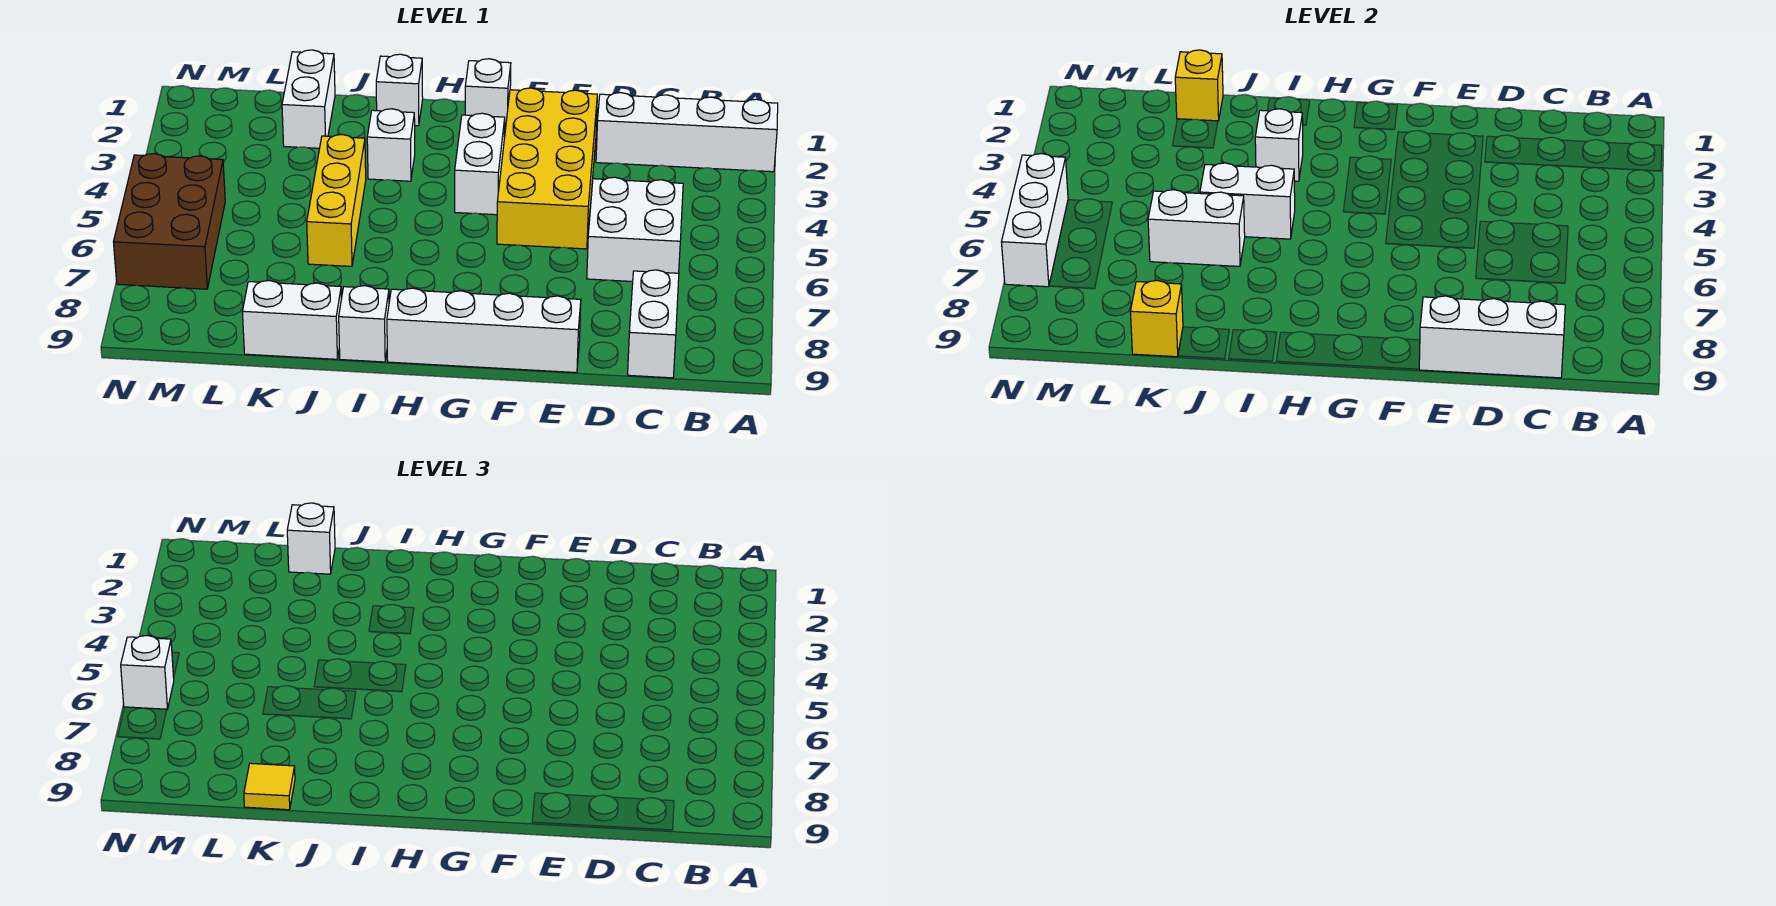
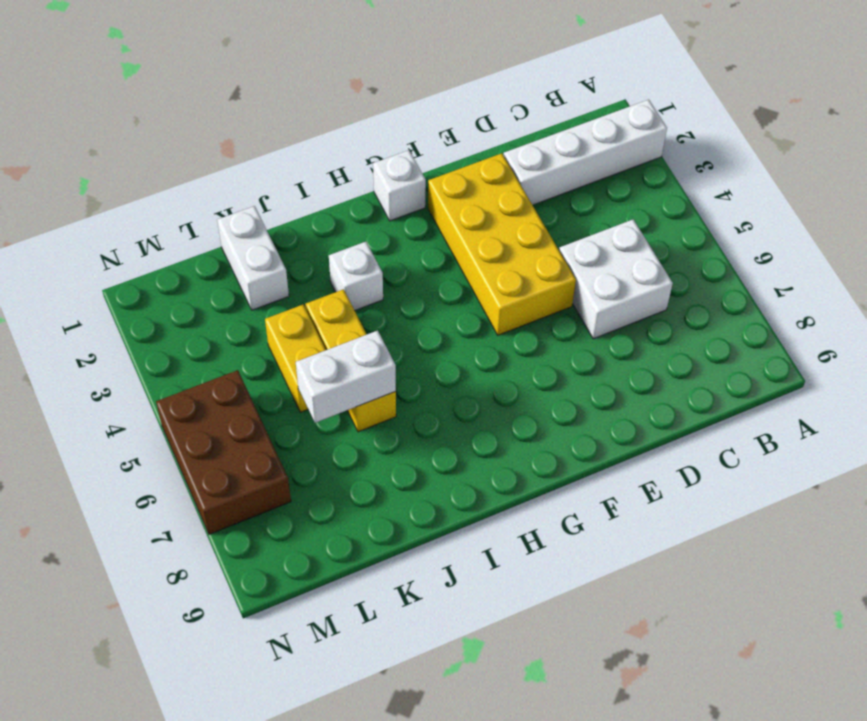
yellow 1x2 brick [265,305,326,412] -> none
none -> white 1x2 brick [628,270,679,378]
none -> white 1x4 brick [387,288,581,373]
none -> white 1x2 brick [455,113,505,215]

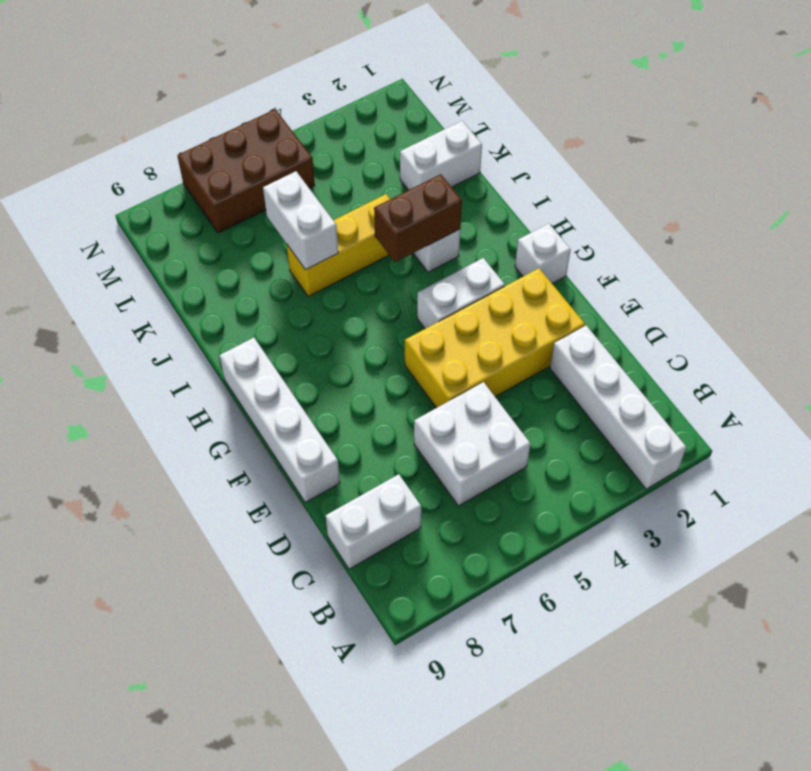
brown 1x2 brick [374,174,462,262] -> white 1x1 brick [1255,109,1303,181]
none -> white 1x1 brick [376,54,423,126]
none -> white 1x1 brick [339,286,389,362]
none -> white 1x2 brick [242,281,341,359]

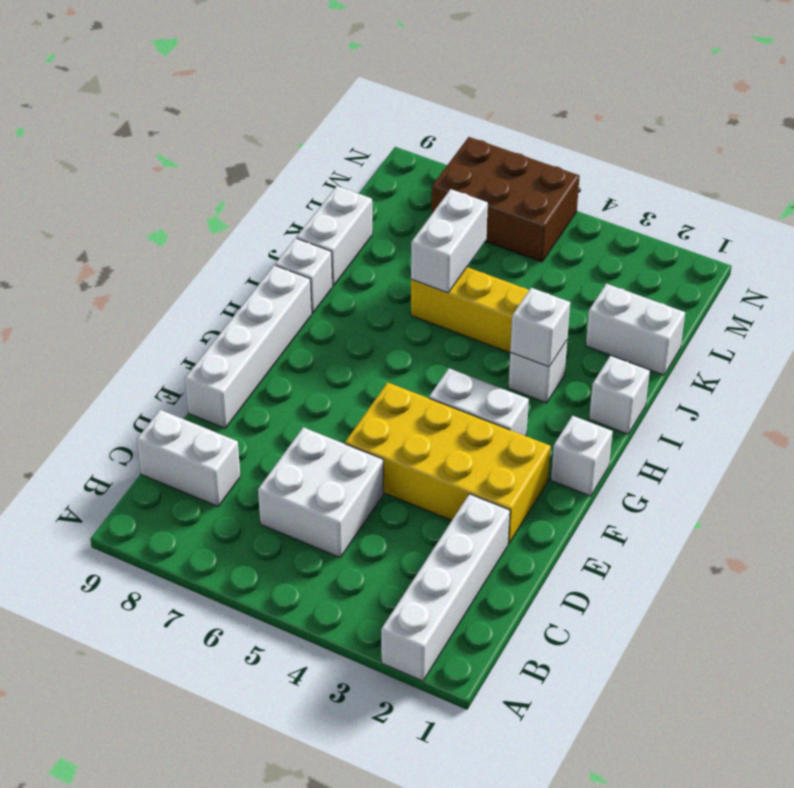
none -> white 1x3 brick [1419,296,1565,378]
none -> white 1x2 brick [1200,163,1295,239]
none -> yellow 1x1 brick [1175,50,1223,121]

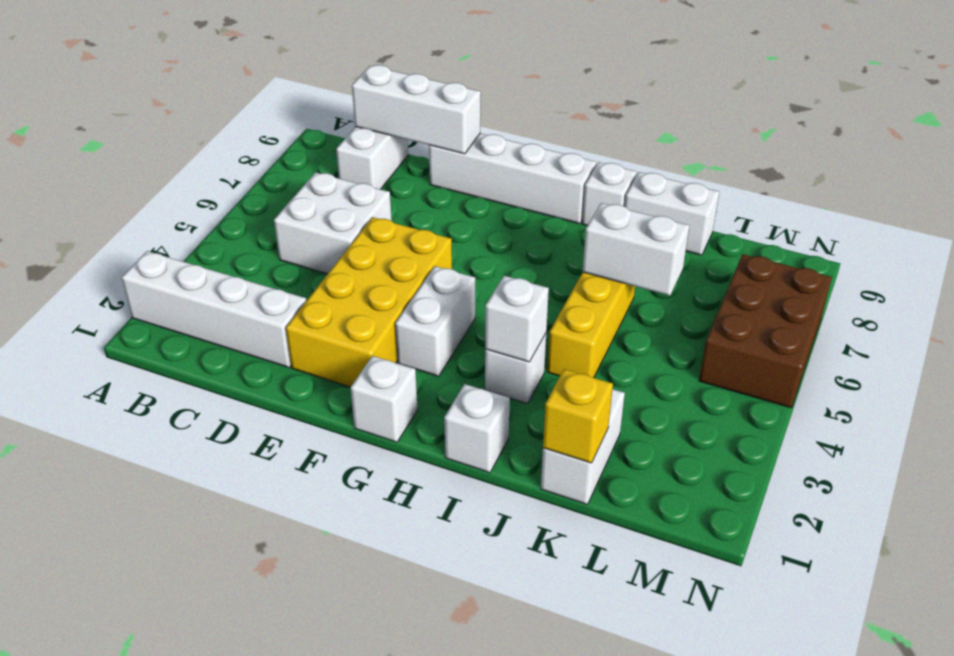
none -> white 1x2 brick [1200,163,1295,239]
none -> yellow 1x1 brick [1130,281,1183,357]
none -> white 1x3 brick [1002,154,1068,287]

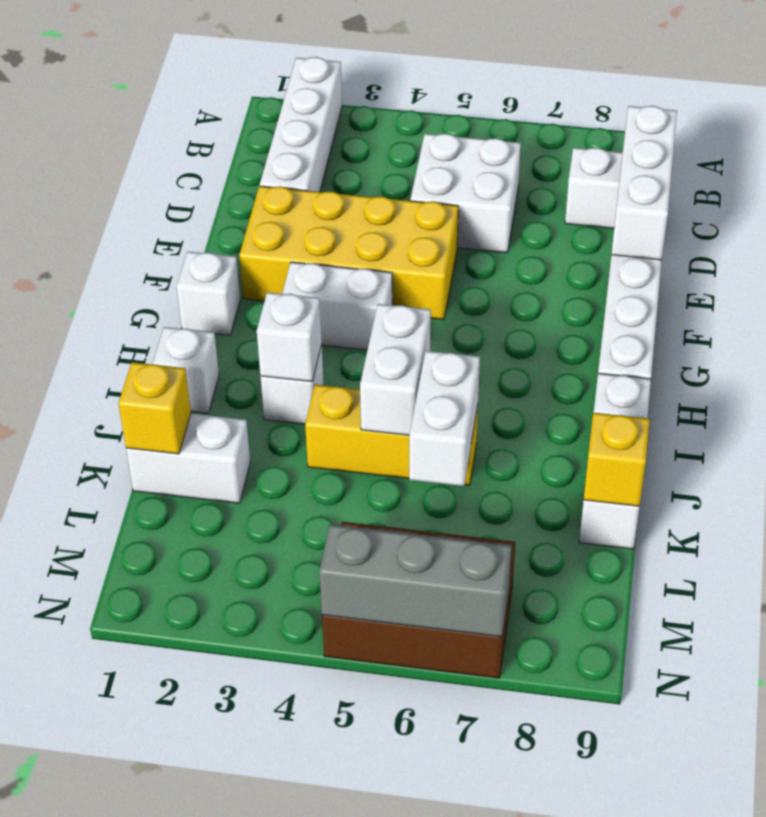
grey 1x3 brick [319,524,512,637] -> white 1x3 brick [1002,154,1068,287]
none -> white 1x1 brick [287,503,335,574]
none -> yellow 1x1 tile [244,763,295,810]
none -> white 1x1 brick [121,635,174,709]

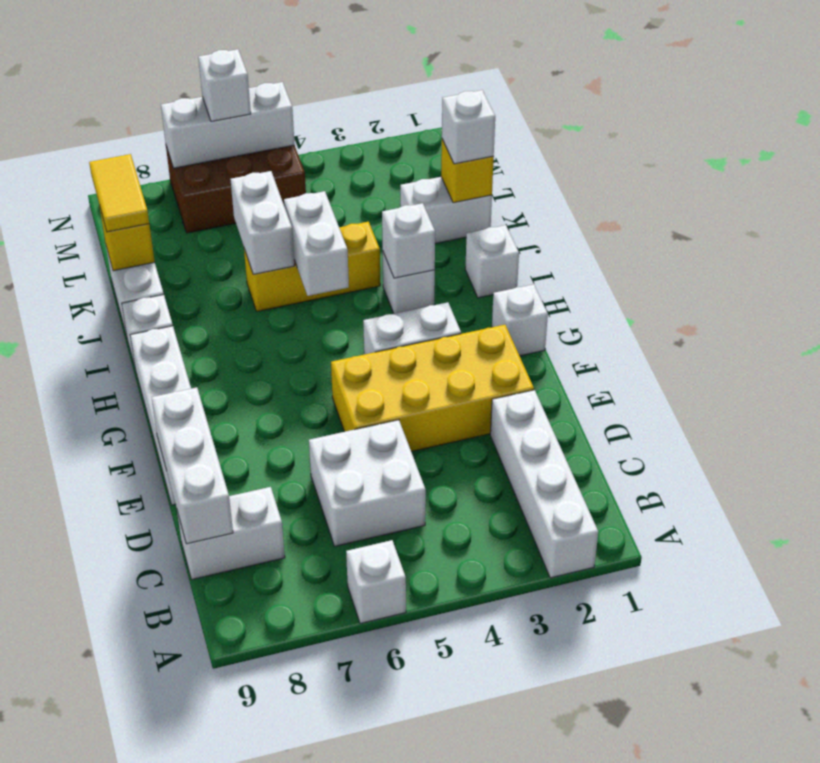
white 1x1 brick [346,540,406,624] -> none
yellow 1x2 tile [89,154,149,232] -> yellow 1x1 tile [244,763,295,810]

